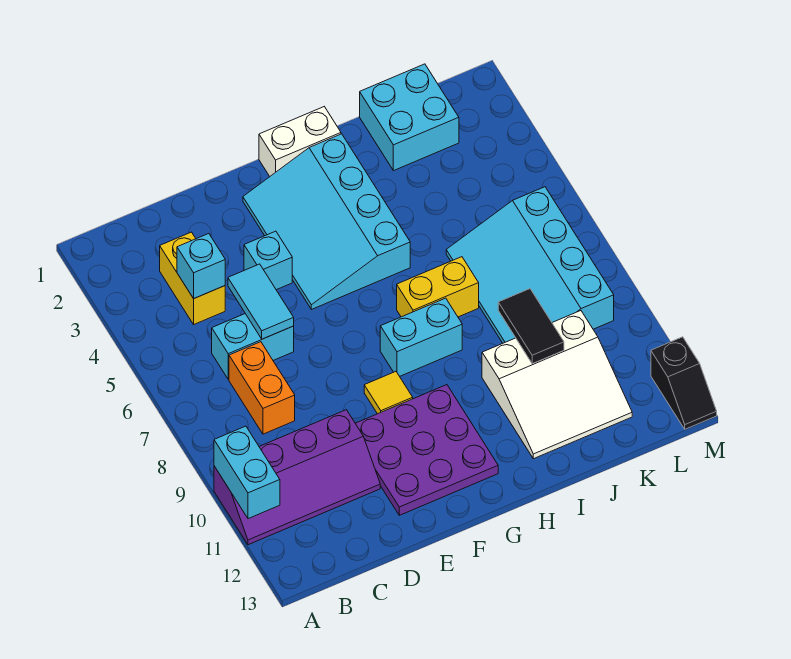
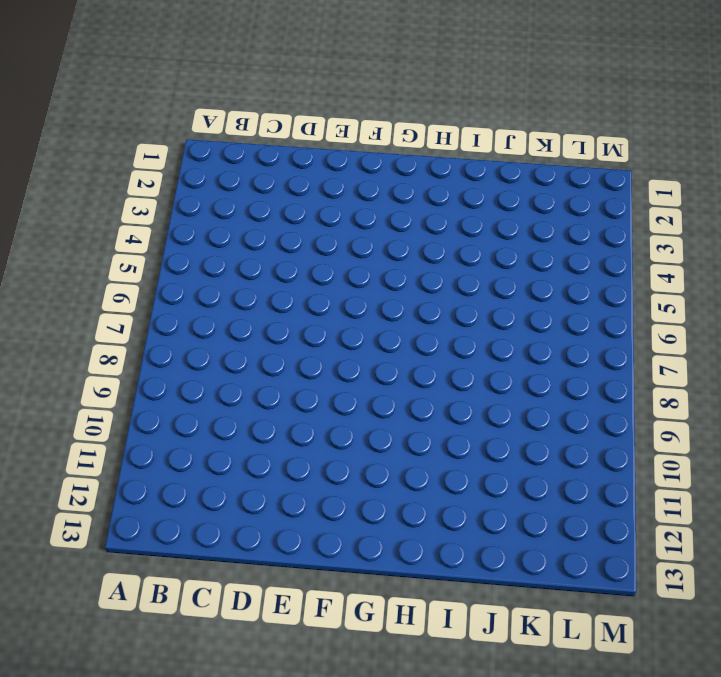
none -> purple 2x4 slope [214,410,380,545]
none -> yellow 1x2 brick [160,232,225,324]
none -> cyan 1x2 brick [212,314,294,379]

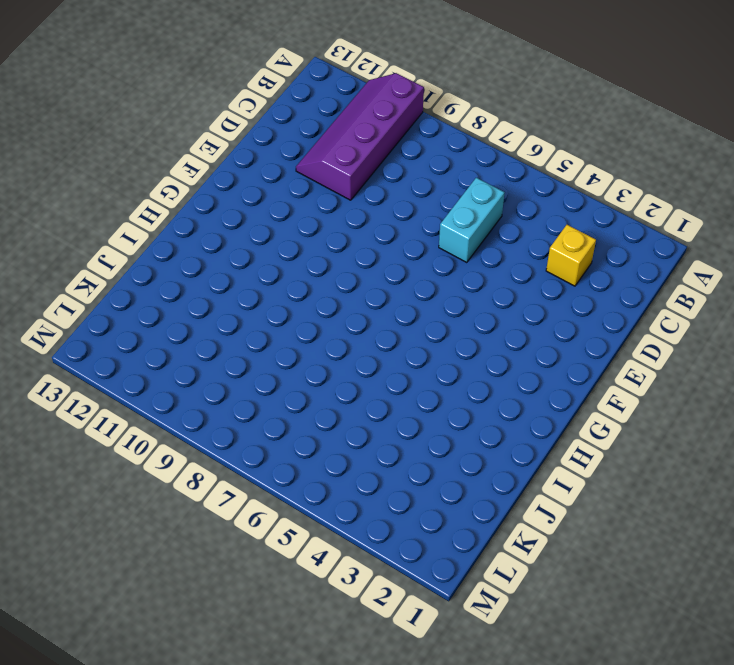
yellow 1x1 brick [546,225,596,286] -> yellow 1x2 brick [160,232,225,324]
none -> orange 1x2 brick [229,342,295,434]
none -> cyan 1x1 brick [244,231,292,290]
none -> purple 3x3 plate [355,385,498,515]

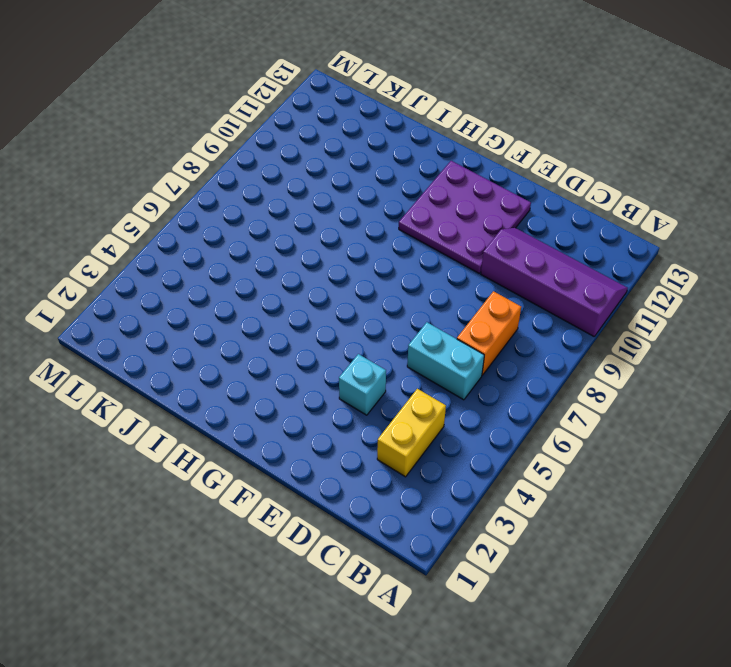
none -> cyan 3x4 slope [243,134,410,310]
none -> yellow 1x1 tile [364,372,413,414]
none -> white 1x2 brick [259,107,341,176]

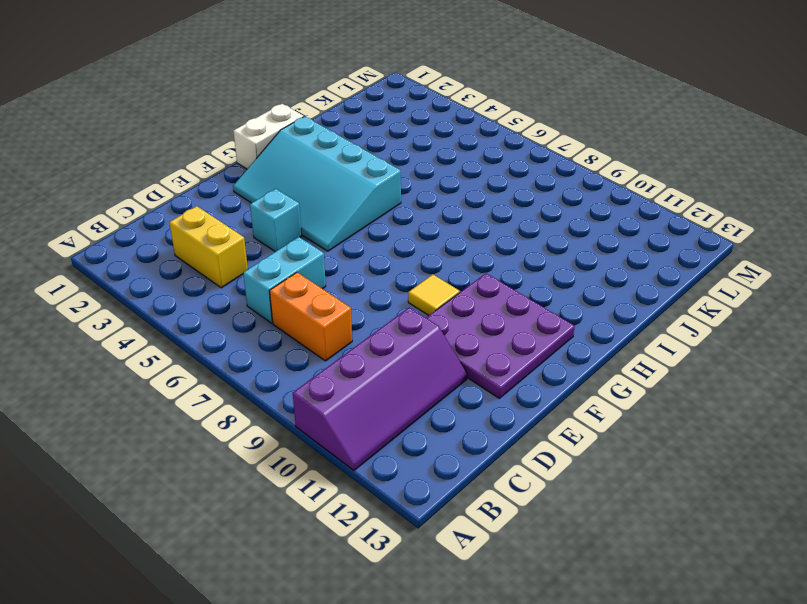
none -> cyan 1x2 brick [380,298,462,376]
none -> yellow 1x2 brick [397,257,479,317]
none -> white 3x3 slope [482,311,632,459]

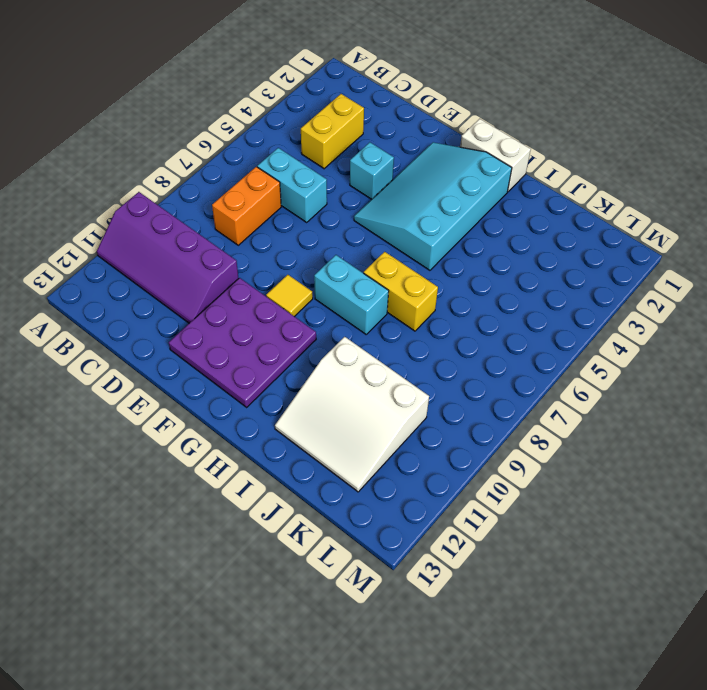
none -> cyan 2x2 brick [360,64,459,171]
none -> cyan 3x4 slope [446,187,614,343]
none -> black 1x2 slope [651,337,717,429]

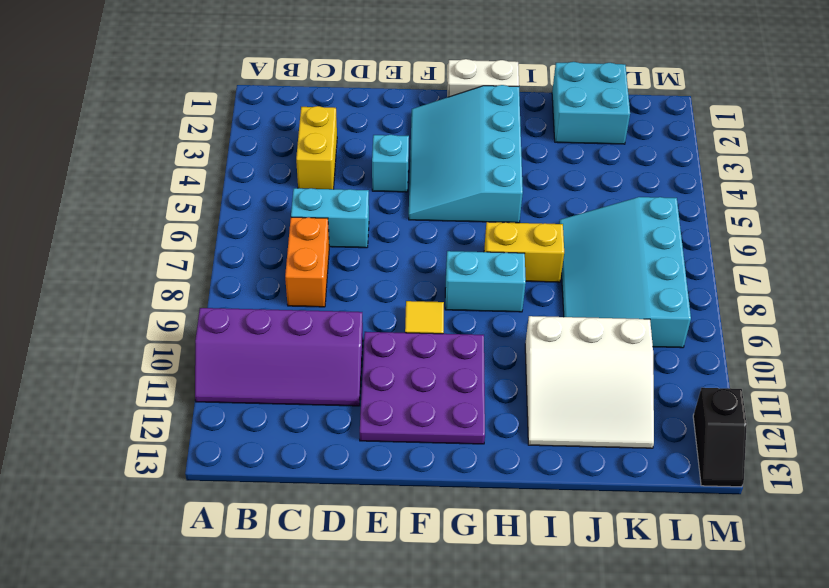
none -> cyan 1x2 brick [214,426,280,519]
none -> cyan 1x1 brick [177,234,225,298]
none -> cyan 1x2 tile [228,264,294,339]

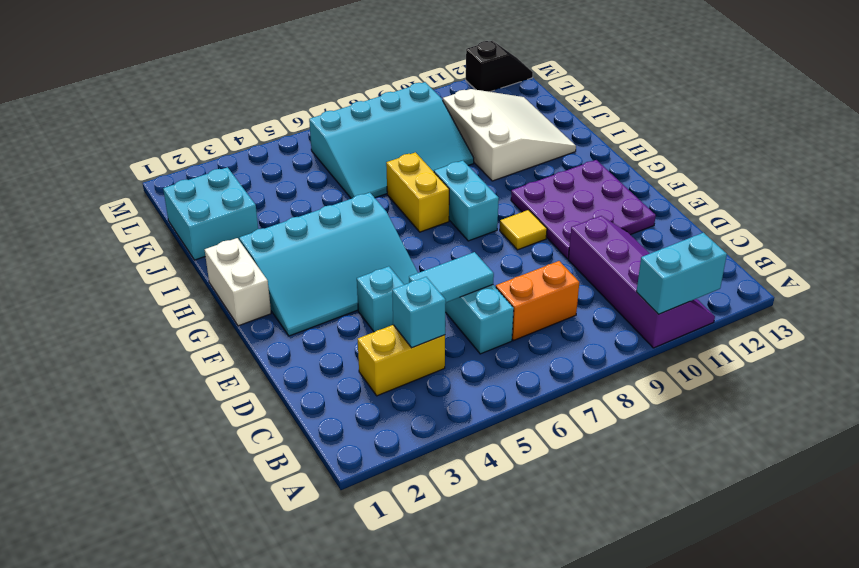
none -> black 1x2 tile [498,289,564,364]

